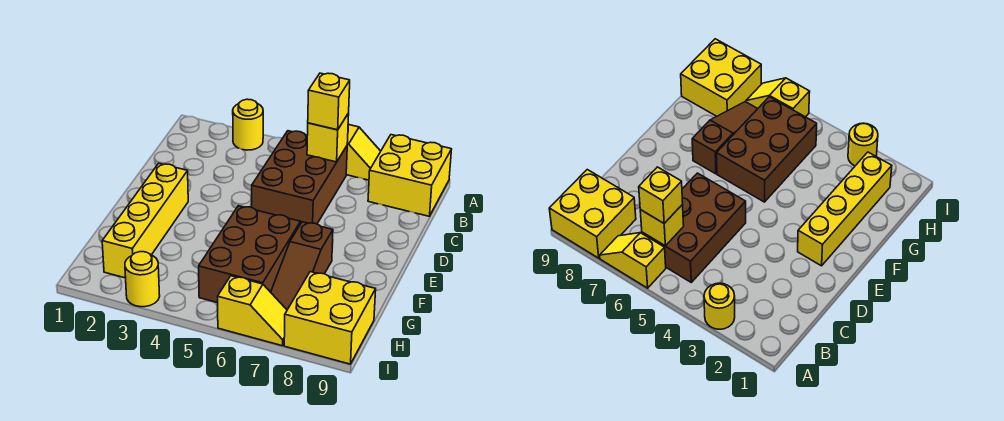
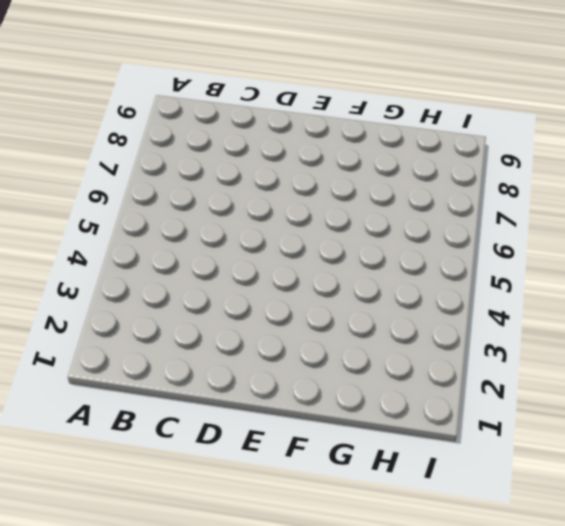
none -> yellow 1x1 round brick [233,99,263,150]
none -> yellow 1x2 slope [346,125,381,180]
none -> yellow 2x2 brick [368,135,452,216]

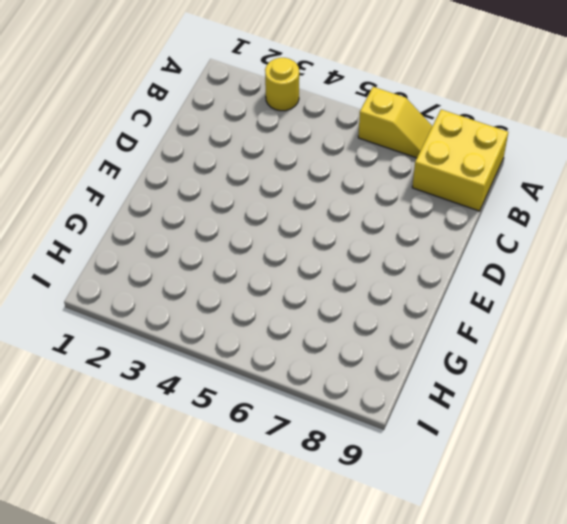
none -> brown 2x3 brick [252,131,347,224]
none -> yellow 1x4 brick [102,163,188,278]
none -> brown 2x3 brick [199,206,301,303]

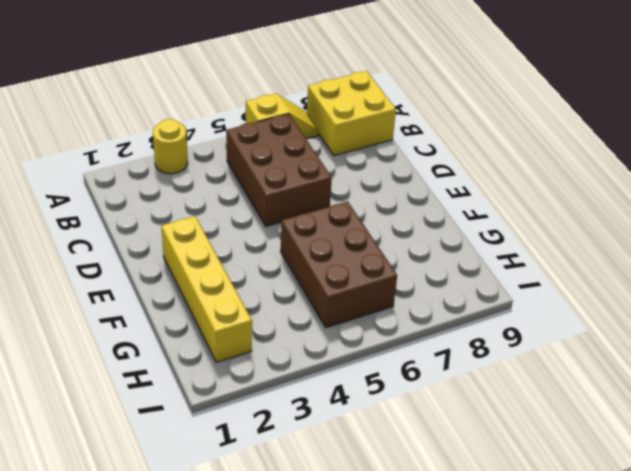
none -> brown 1x3 slope [271,222,333,310]
none -> yellow 2x2 brick [284,272,376,364]
none -> yellow 1x1 round brick [125,252,160,307]

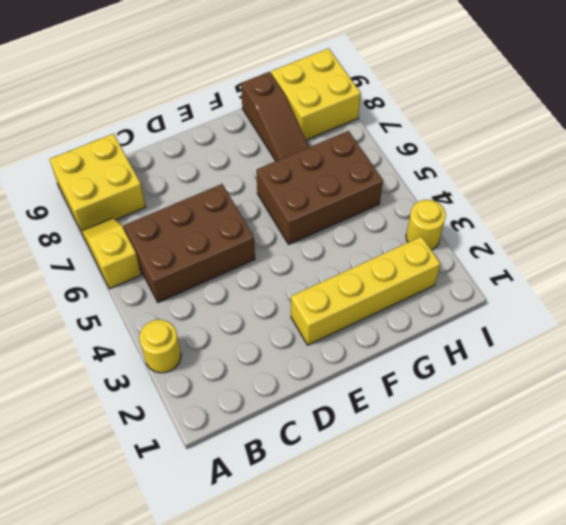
brown 1x3 slope [241,72,309,161] -> brown 1x3 slope turned to [271,222,333,310]
none -> yellow 1x2 slope [218,276,287,346]
none -> yellow 1x1 brick [307,113,349,162]
none -> yellow 1x1 brick [308,73,350,130]

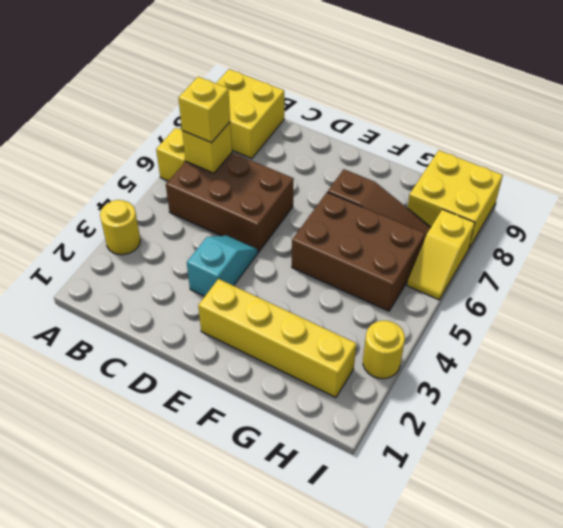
cyan 1x2 slope [187,236,258,296] -> none
yellow 1x2 slope [407,209,475,300] -> yellow 1x2 slope turned to [218,276,287,346]

